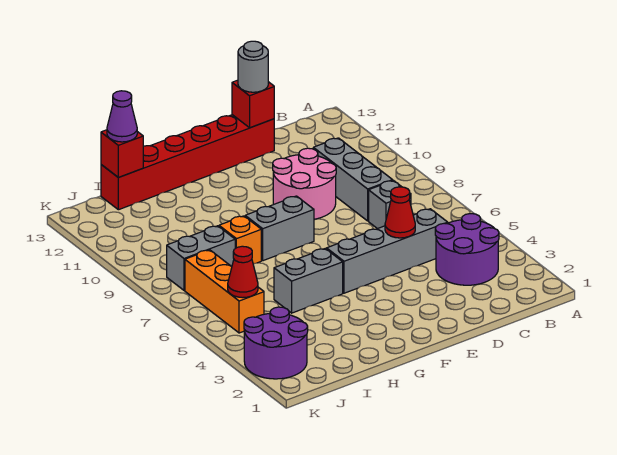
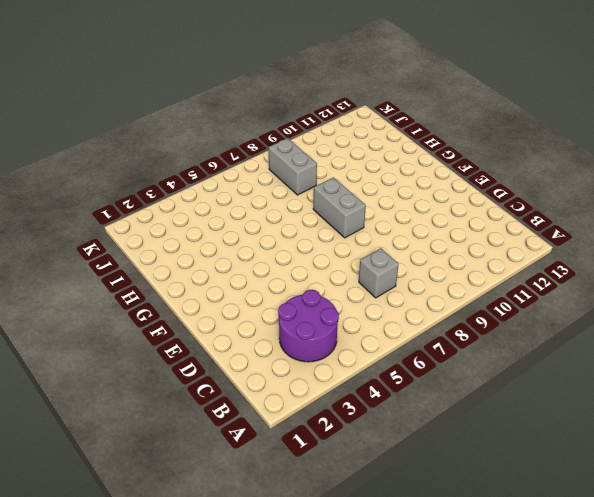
none -> grey 1x4 brick [327,209,448,293]
none -> grey 1x3 brick [313,138,393,221]
none -> pink 2x2 round brick [273,148,336,219]

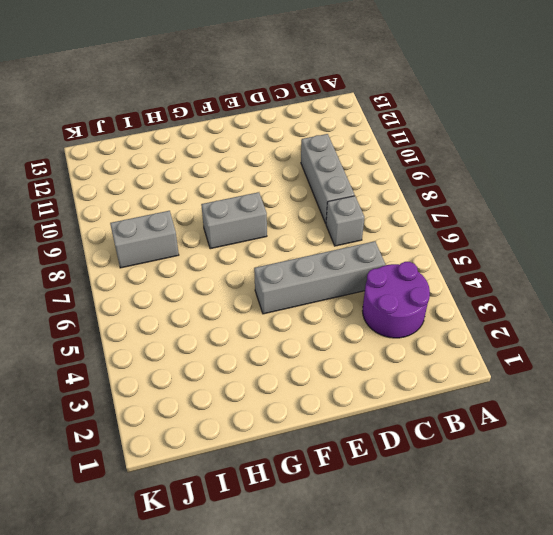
none -> pink 2x2 round brick [273,148,336,219]
none -> red 1x6 brick [101,115,274,210]
none -> grey 1x2 brick [274,249,343,313]

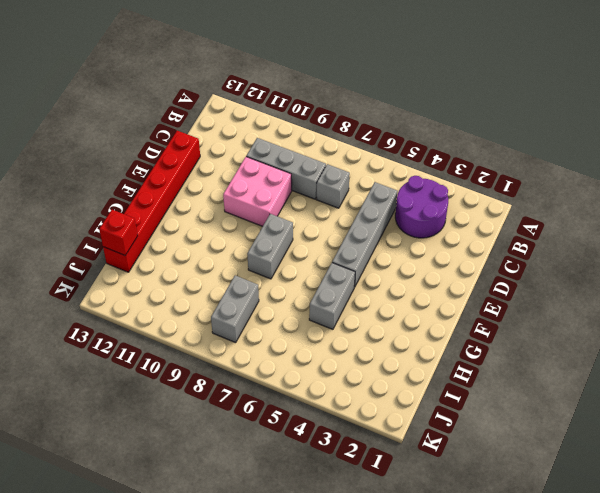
pink 2x2 brick [223,157,292,226] -> pink 2x2 round brick [273,148,336,219]
none -> orange 1x1 brick [219,216,261,264]
none -> purple 2x2 round brick [244,307,308,379]
none -> orange 1x3 brick [185,250,264,333]

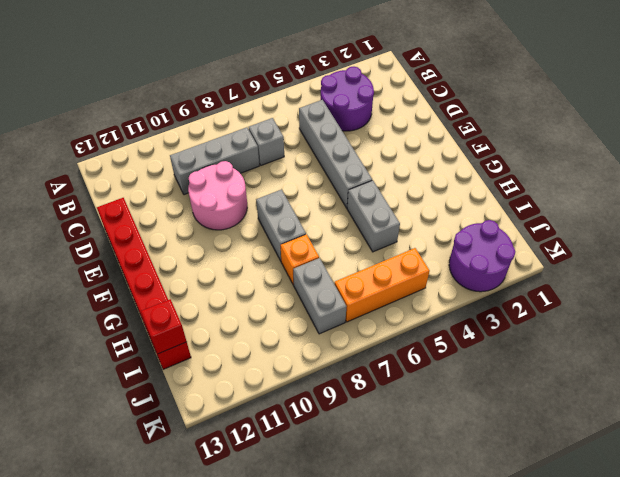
none -> red 1x1 cone [385,187,415,238]
none -> red 1x1 brick [232,80,274,128]
none -> red 1x1 cone [228,246,258,298]

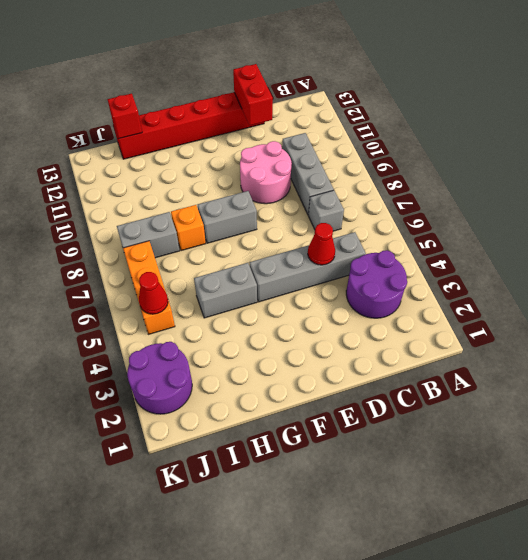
red 1x2 brick [233,64,273,126] -> red 1x1 brick [232,80,274,128]
none -> grey 1x1 round brick [238,41,268,92]
none -> purple 1x1 cone [107,91,137,142]

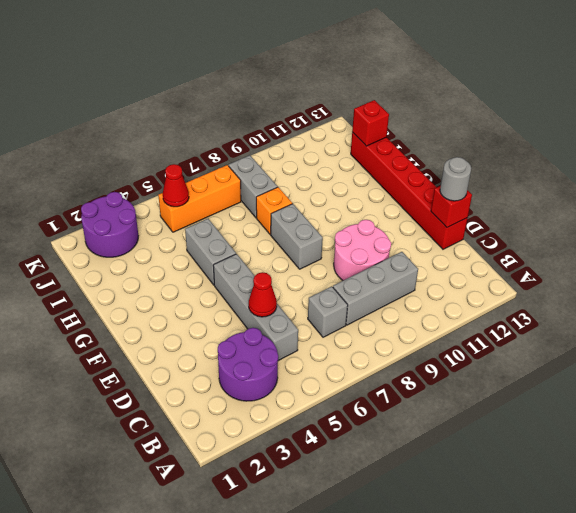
none -> purple 1x1 cone [107,91,137,142]

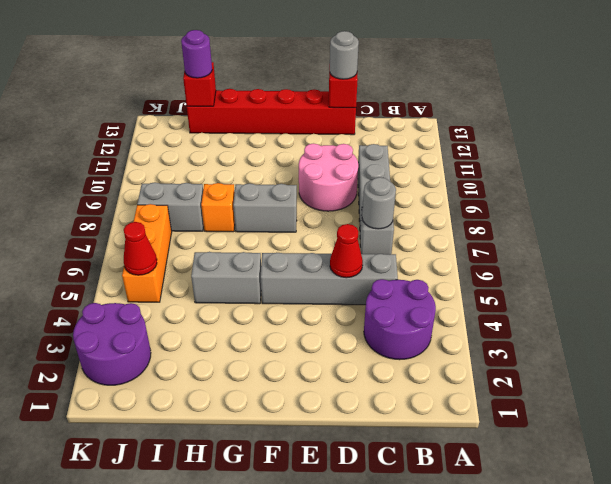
grey 1x1 round brick [362,177,396,229] -> none
purple 1x1 round brick [181,30,212,78] -> purple 1x1 cone [107,91,137,142]

